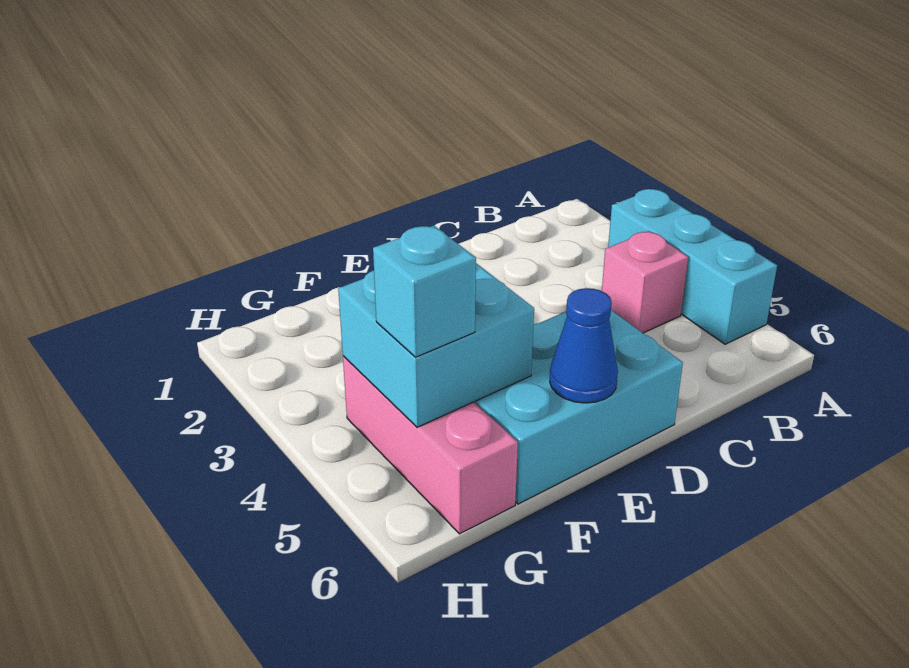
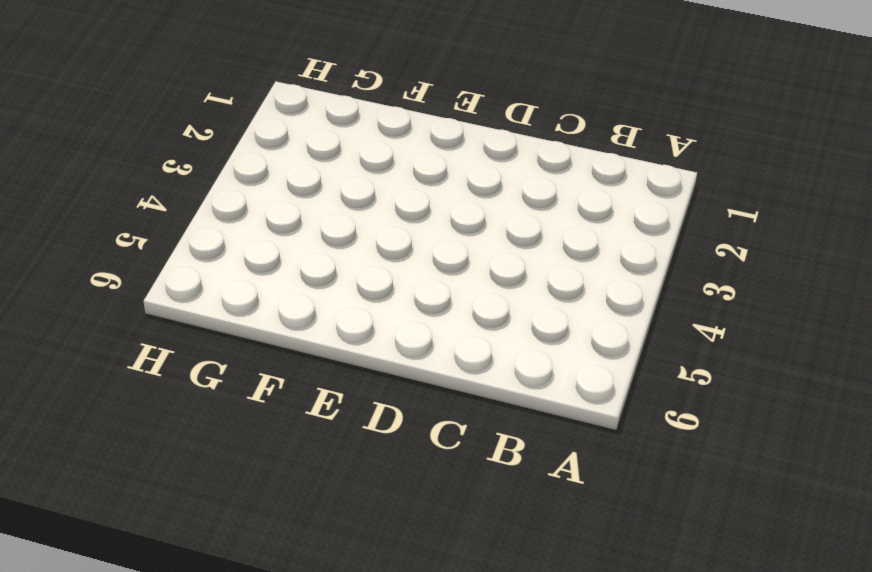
none -> cyan 1x3 brick [608,189,777,344]
none -> pink 1x1 brick [602,231,688,333]

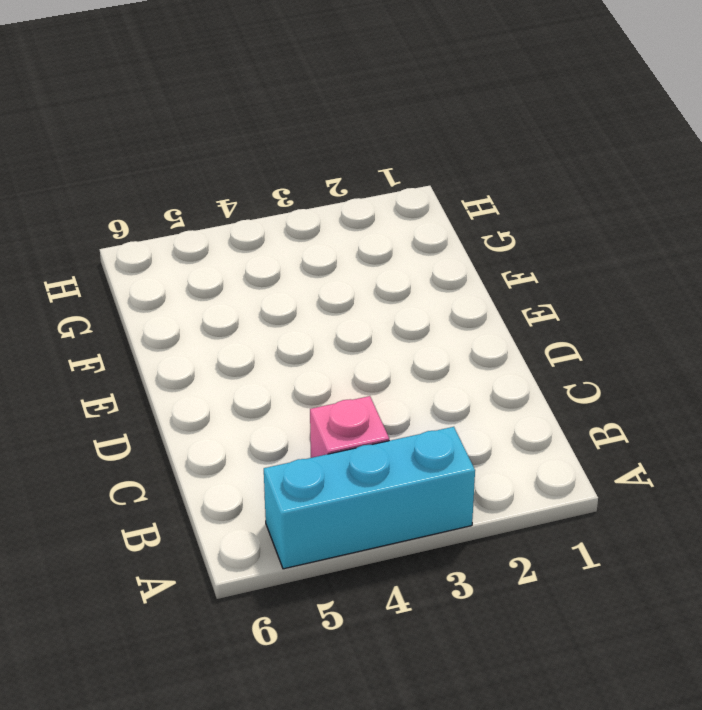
none -> cyan 2x3 brick [474,310,683,504]
none -> pink 1x3 brick [343,356,518,534]

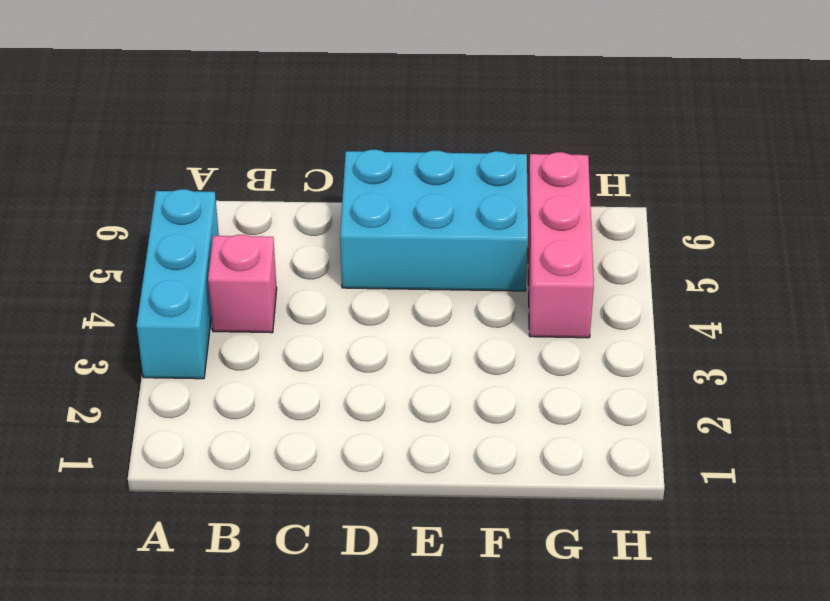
none -> blue 1x1 cone [550,288,618,403]
none -> cyan 2x2 brick [338,263,534,427]

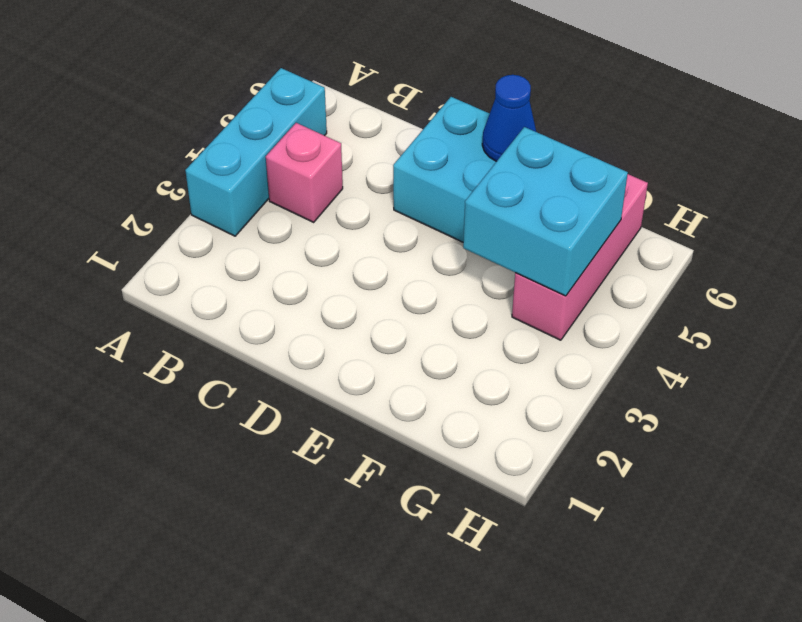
none -> cyan 1x1 brick [373,225,476,357]

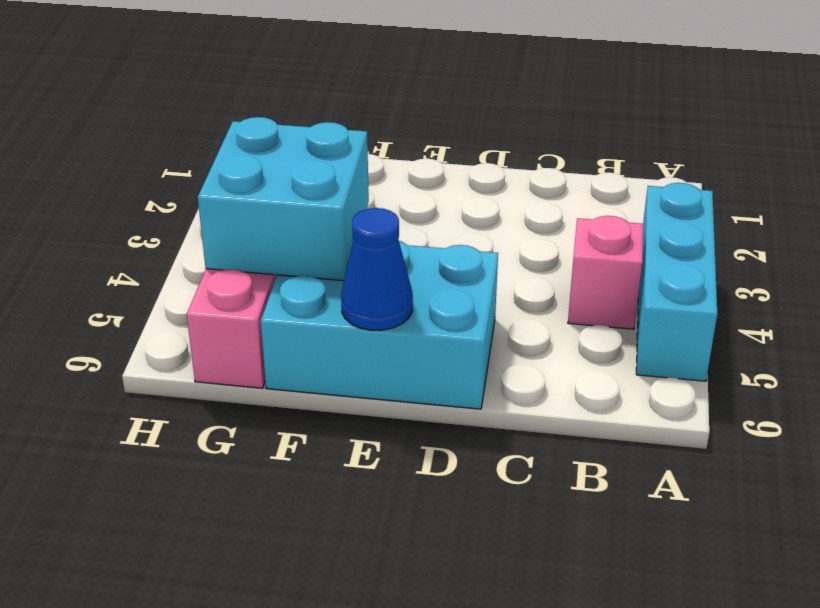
none -> cyan 1x1 brick [373,225,476,357]

